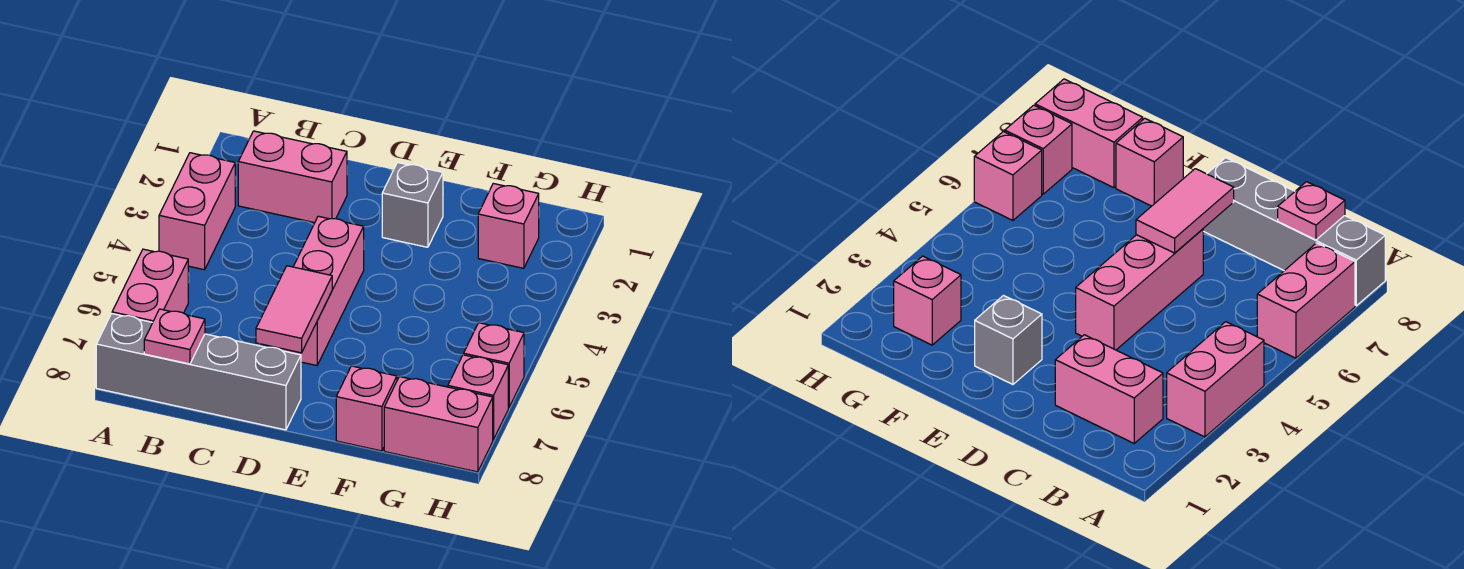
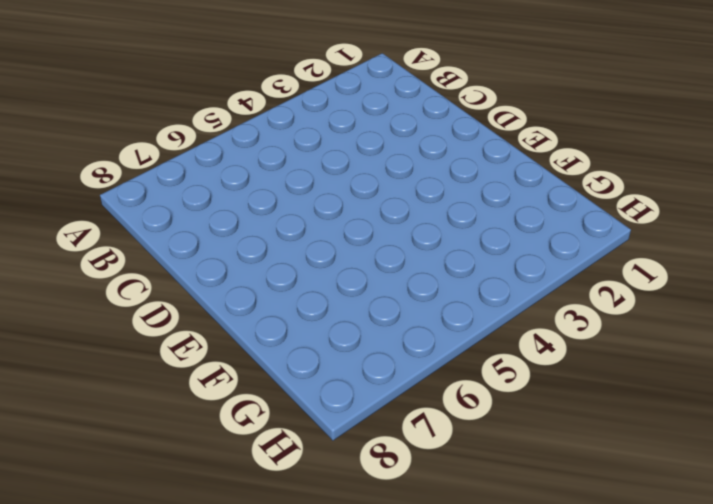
none -> pink 1x2 brick [159,153,235,270]
none -> pink 1x2 brick [112,249,188,322]
none -> grey 1x4 brick [96,314,301,430]

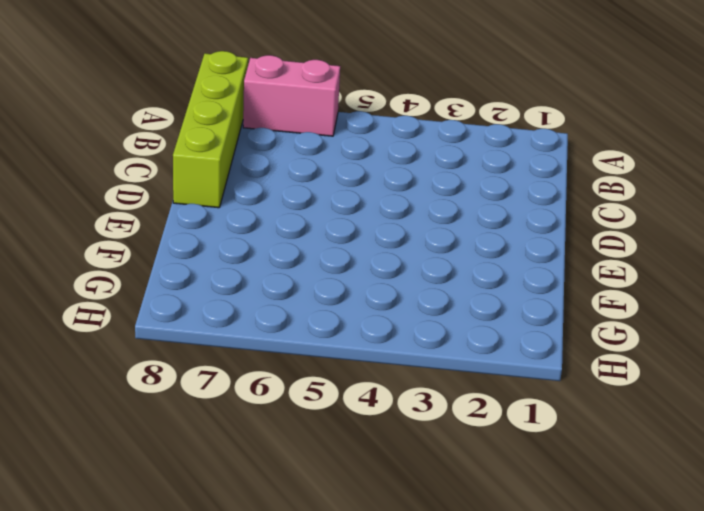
lime 1x4 brick [173,51,248,208] -> grey 1x4 brick [96,314,301,430]
none -> pink 1x2 brick [159,153,235,270]
none -> pink 1x2 brick [238,131,347,223]
none -> pink 1x3 brick [274,216,364,366]

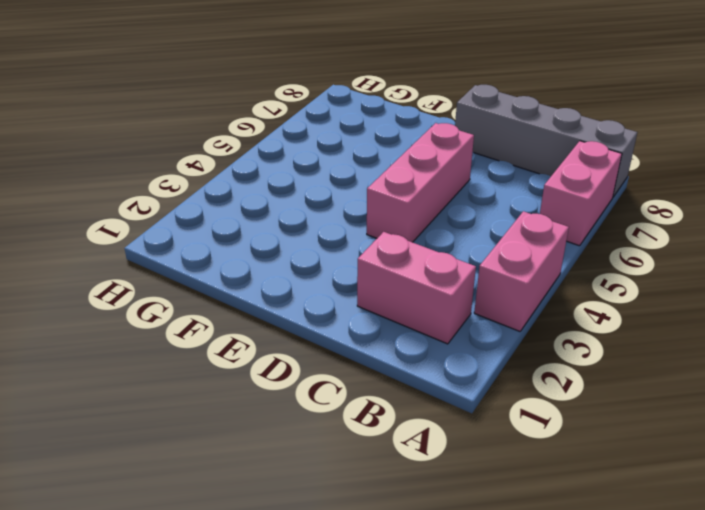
none -> grey 1x1 brick [382,162,443,247]
none -> pink 1x1 brick [336,366,397,451]
none -> pink 1x1 brick [478,183,539,268]

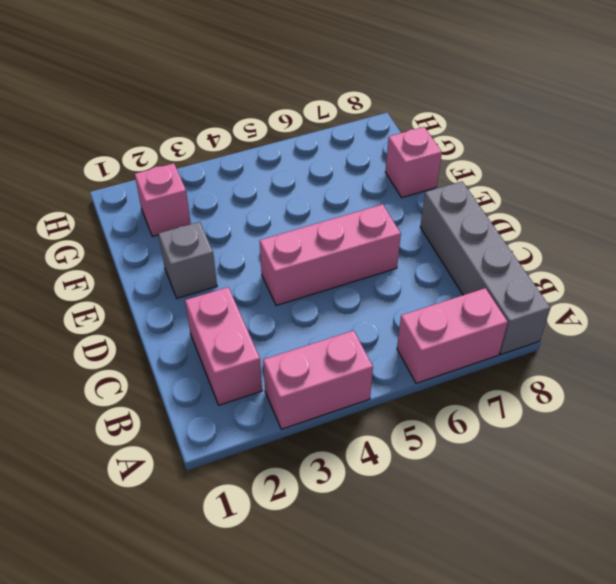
none -> pink 1x2 brick [384,376,493,472]
none -> pink 1x1 brick [464,323,524,408]
none -> pink 1x1 brick [448,355,508,440]

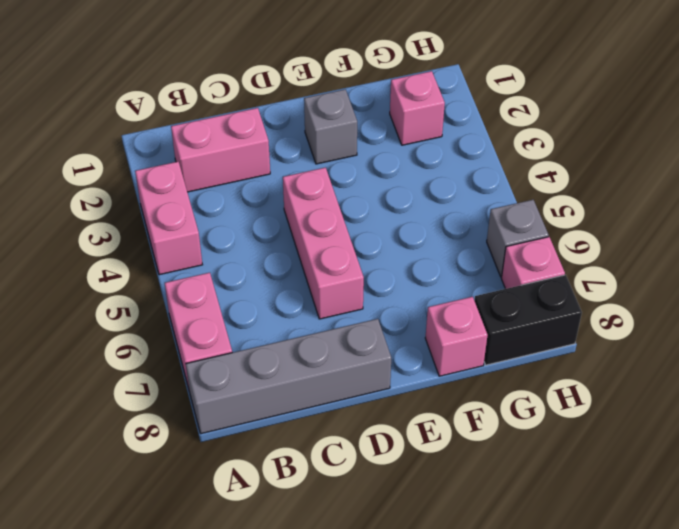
black 1x2 brick [474,275,582,365] -> pink 1x2 brick [384,376,493,472]
grey 1x1 brick [487,200,549,277] -> pink 1x1 brick [464,323,524,408]
none -> pink 1x1 plate [144,309,205,364]
none -> pink 1x2 tile [256,266,332,353]

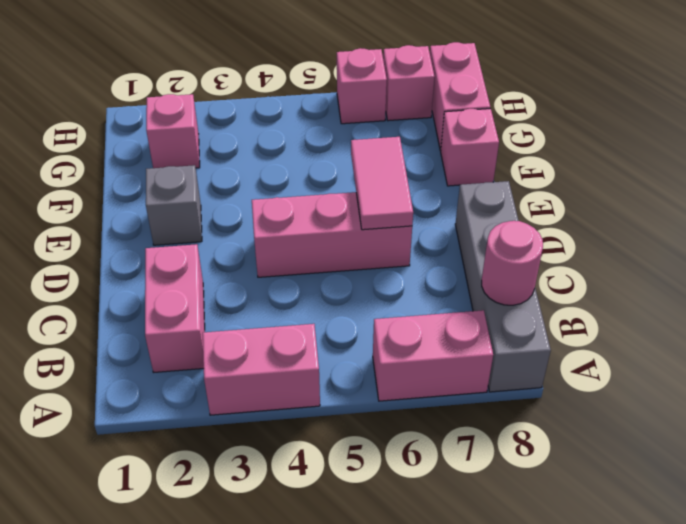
pink 1x1 round brick [482,221,543,305] -> pink 1x1 plate [144,309,205,364]
pink 1x2 tile [351,137,413,230] -> pink 1x2 tile turned to [256,266,332,353]

